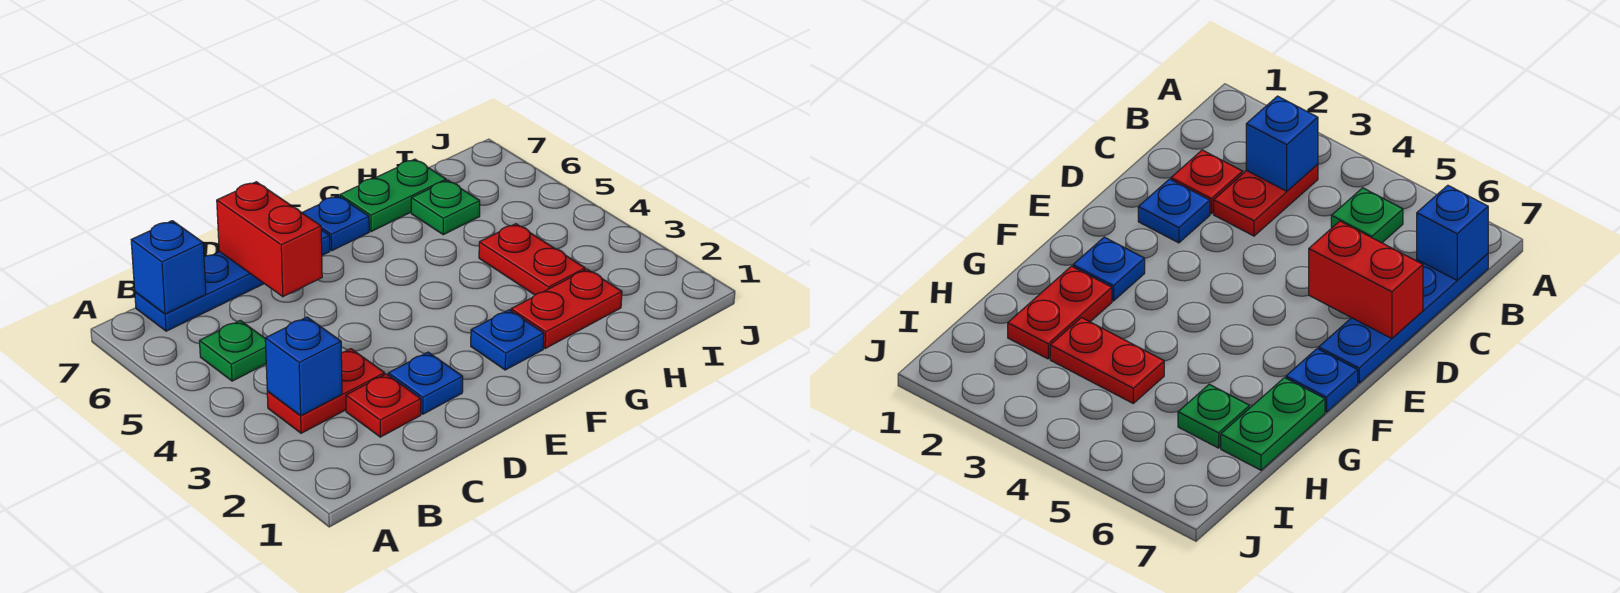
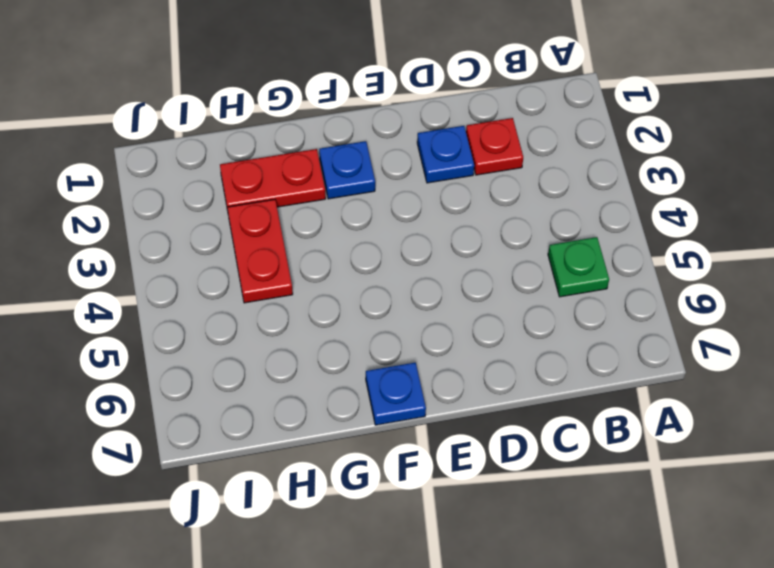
none -> red 1x2 plate [267,349,385,433]
none -> blue 1x4 plate [135,230,330,331]
none -> green 1x2 plate [340,159,446,232]

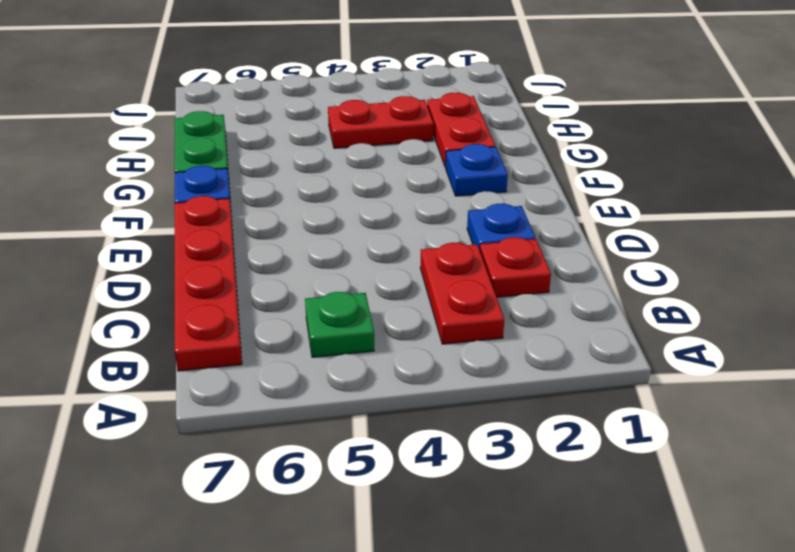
red 1x4 plate [175,196,242,371] -> blue 1x4 plate [135,230,330,331]
none -> green 1x1 plate [411,180,480,235]
none -> blue 1x1 brick [265,317,342,416]
none -> blue 1x1 brick [131,221,206,314]

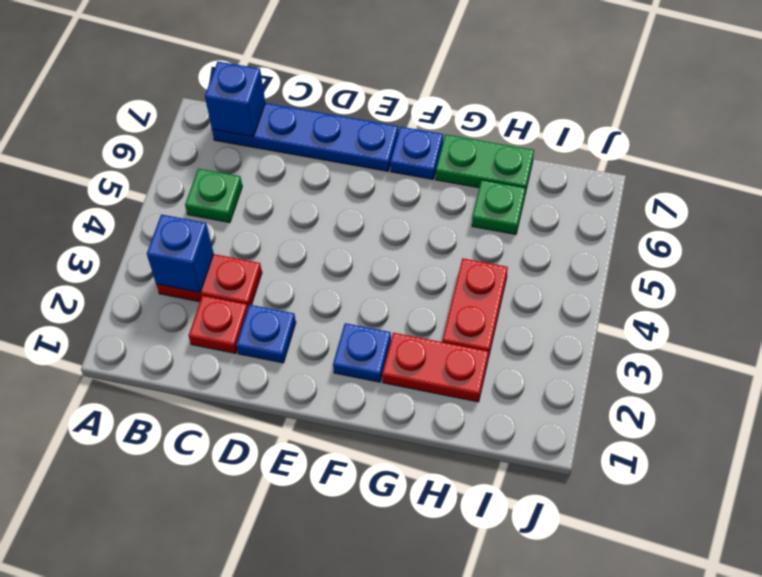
none -> red 1x2 brick [217,182,322,297]

